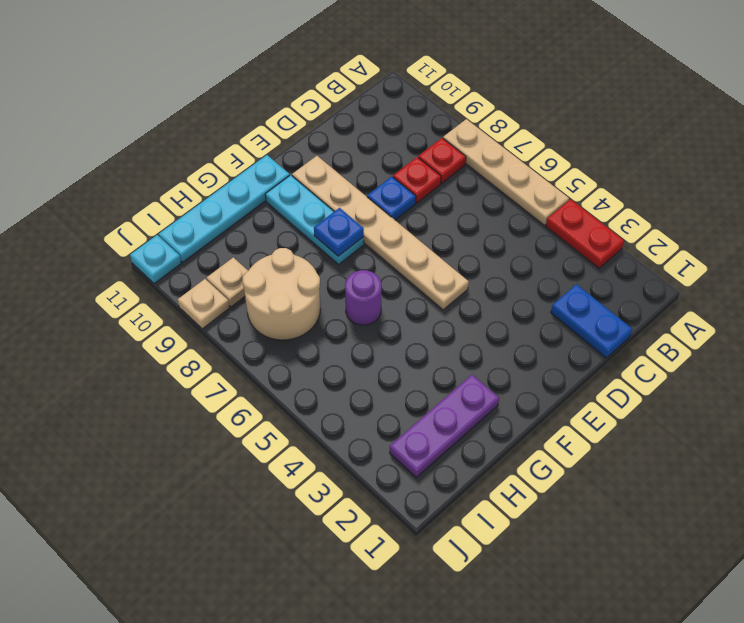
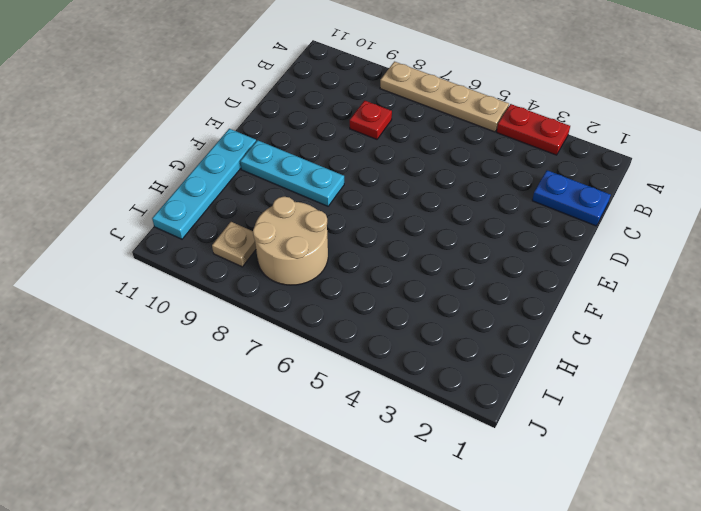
none -> red 1x1 plate [418,138,466,183]
none -> blue 1x1 plate [367,177,416,220]
none -> tan 1x6 plate [292,156,469,310]

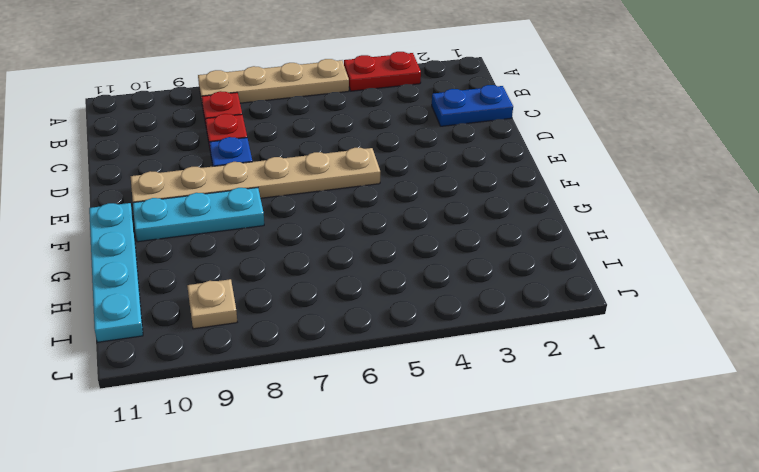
none -> purple 1x3 plate [390,375,499,477]
none -> purple 1x1 round brick [345,270,381,325]
none -> tan 2x2 round brick [242,248,321,340]

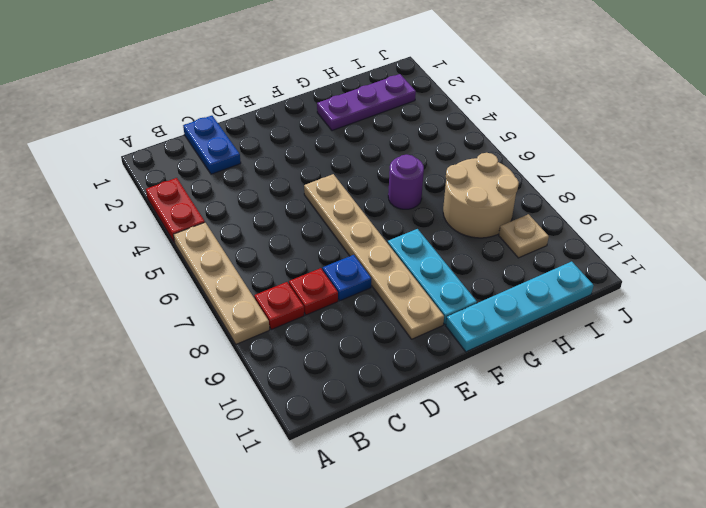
none -> tan 1x1 plate [178,279,230,329]
none -> cyan 1x1 plate [130,235,181,284]
none -> blue 1x1 plate [314,208,364,256]

